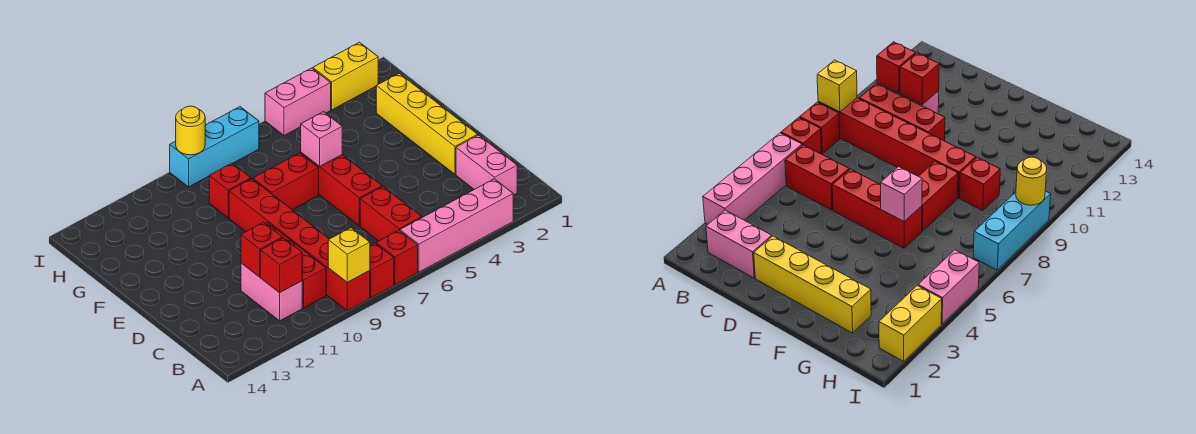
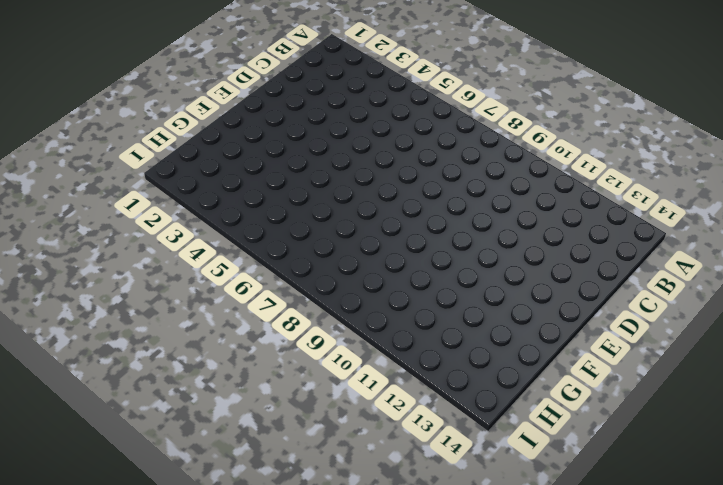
none -> pink 1x4 brick [400,179,513,272]
none -> red 1x1 brick [376,230,418,285]
none -> red 1x1 brick [370,243,394,298]

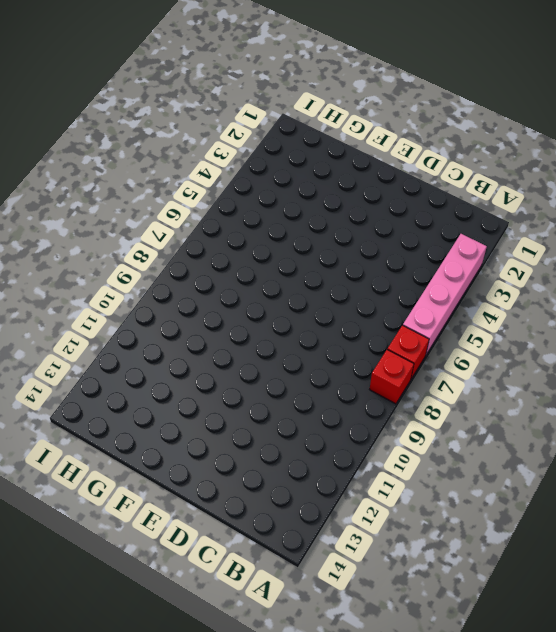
none -> red 1x6 brick [229,179,370,311]
none -> pink 1x2 brick [456,135,517,195]
none -> red 1x2 brick [360,187,422,241]

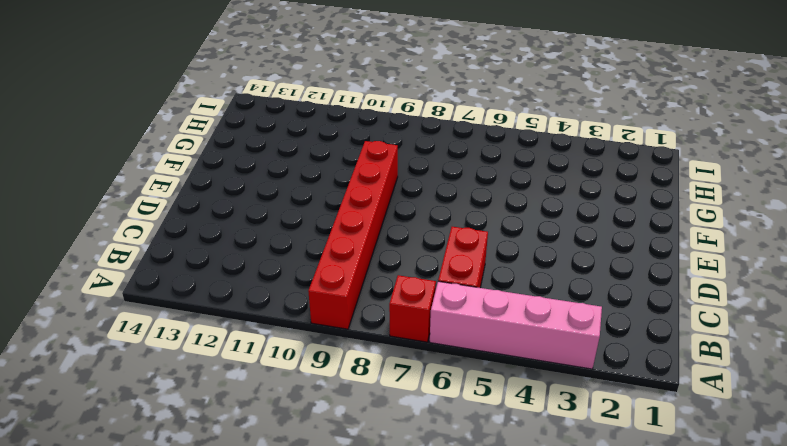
none -> red 1x1 brick [370,243,394,298]
none -> pink 1x2 brick [456,135,517,195]
none -> red 1x3 brick [265,222,326,308]

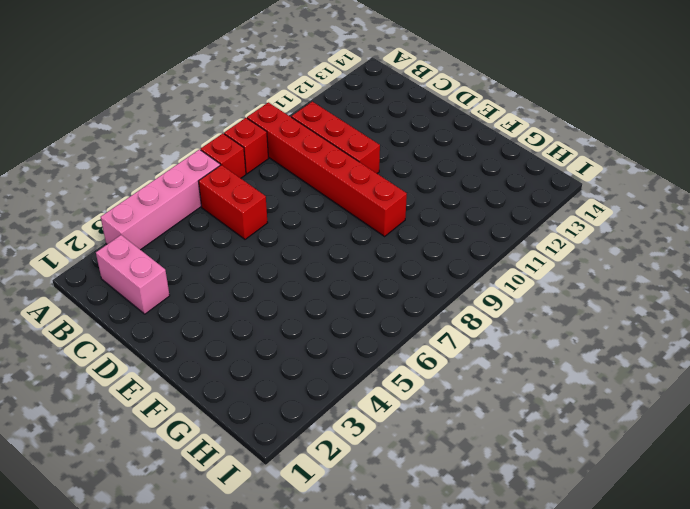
none -> pink 1x2 brick [241,263,302,321]
none -> yellow 1x4 brick [376,73,478,174]
none -> red 1x3 brick [301,153,382,226]

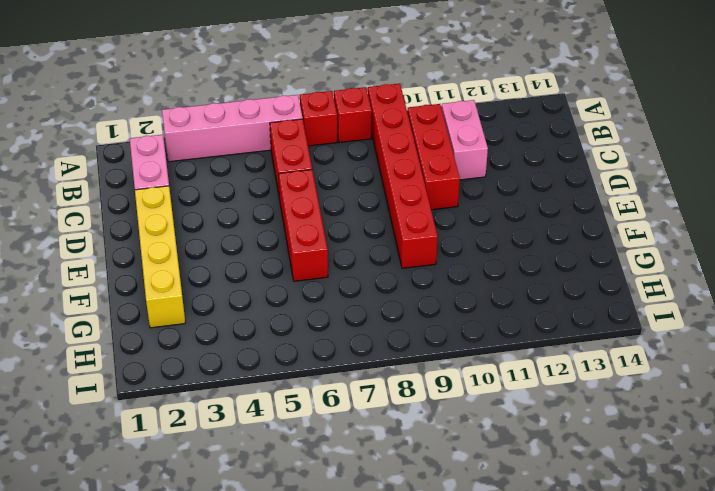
none -> red 1x2 brick [253,153,319,210]
none -> red 1x1 brick [209,163,251,218]
none -> yellow 1x2 brick [313,42,378,110]

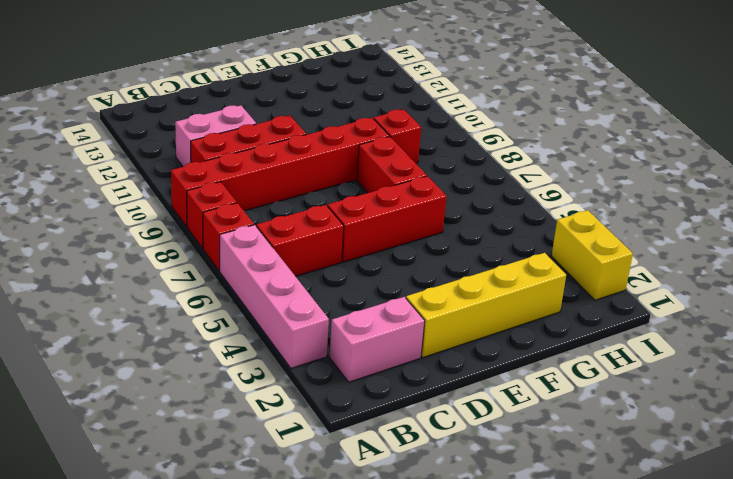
none -> pink 1x2 brick [265,68,331,136]
none -> cyan 1x3 brick [170,107,259,187]
none -> yellow 1x1 brick [328,228,370,282]

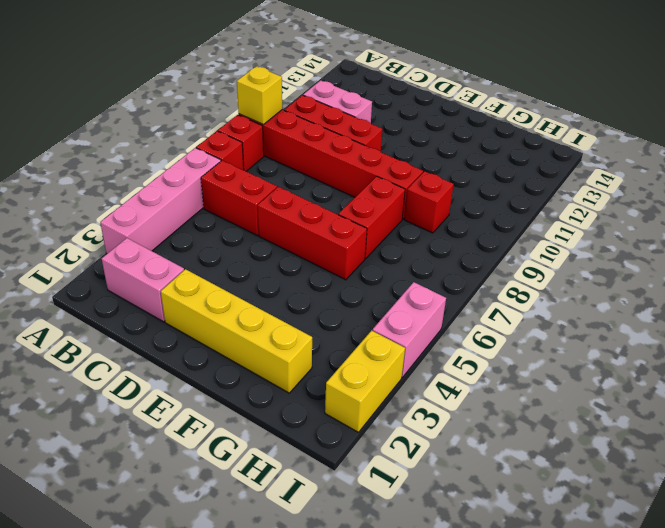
none -> cyan 1x3 brick [170,107,259,187]
none -> red 1x1 brick [261,238,302,293]
none -> red 1x1 brick [241,222,283,277]

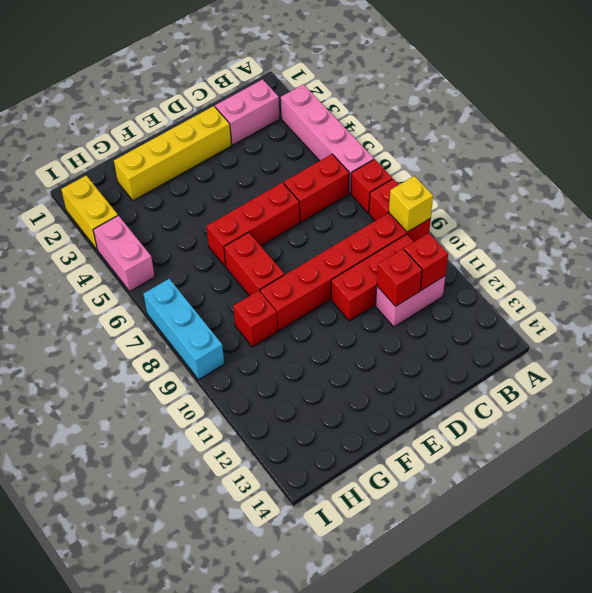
none -> pink 1x1 brick [301,112,342,167]
none -> yellow 1x1 round brick [176,106,205,155]

